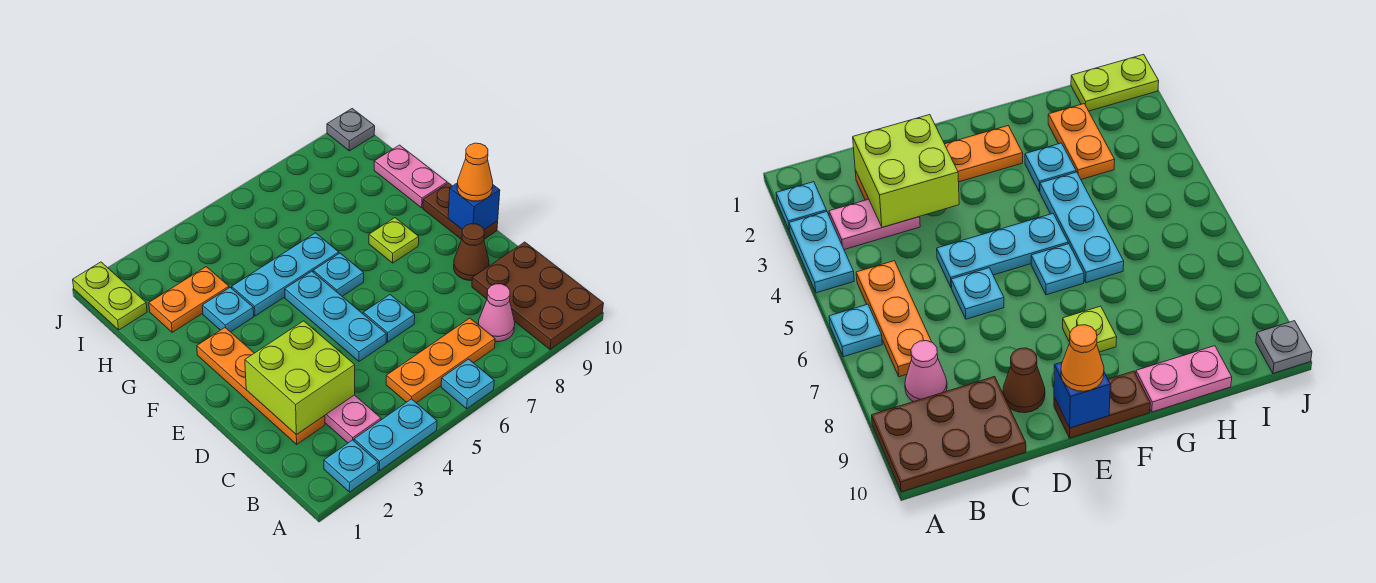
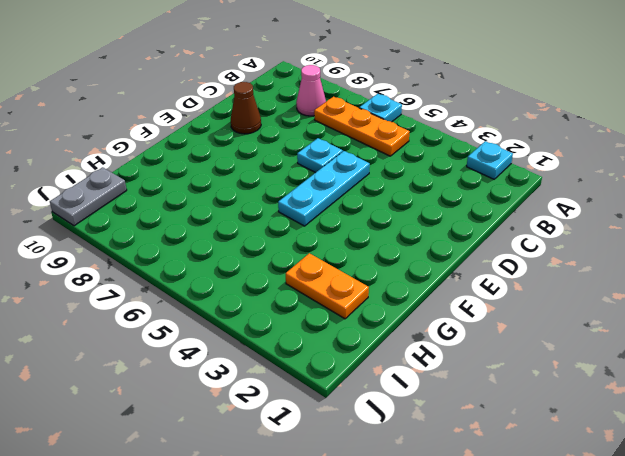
grey 1x2 plate [50,167,127,226] -> grey 1x1 plate [327,109,375,151]
none -> cyan 1x2 plate [354,399,437,471]
none -> brown 2x3 plate [472,242,604,350]
none -> pink 1x2 plate [325,395,381,443]

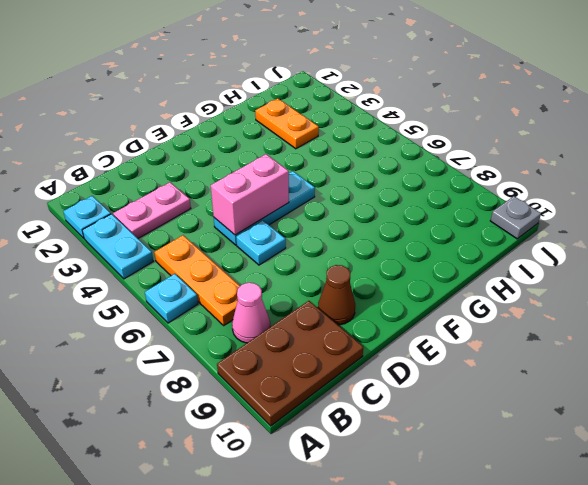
pink 1x2 brick [211,154,289,235] -> none
none -> orange 1x4 plate [197,328,325,444]
none -> brown 1x2 plate [423,183,498,239]
none -> cyan 1x1 plate [313,253,364,296]

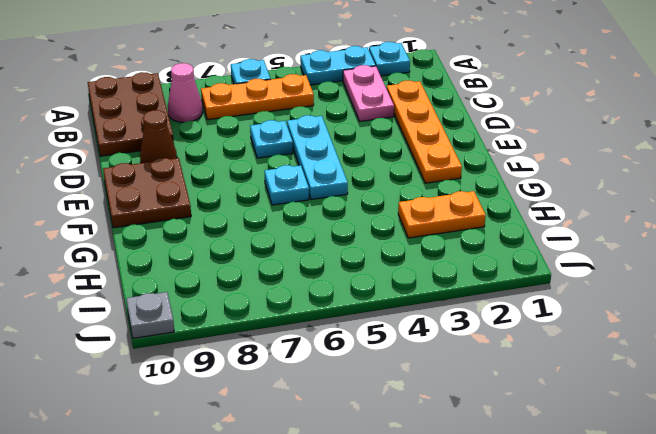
brown 2x2 plate [103,158,191,228] -> brown 1x2 plate [423,183,498,239]
none -> lime 1x1 plate [369,218,419,263]
none -> cyan 1x1 plate [202,287,254,332]
none -> cyan 1x3 plate [232,233,339,316]

